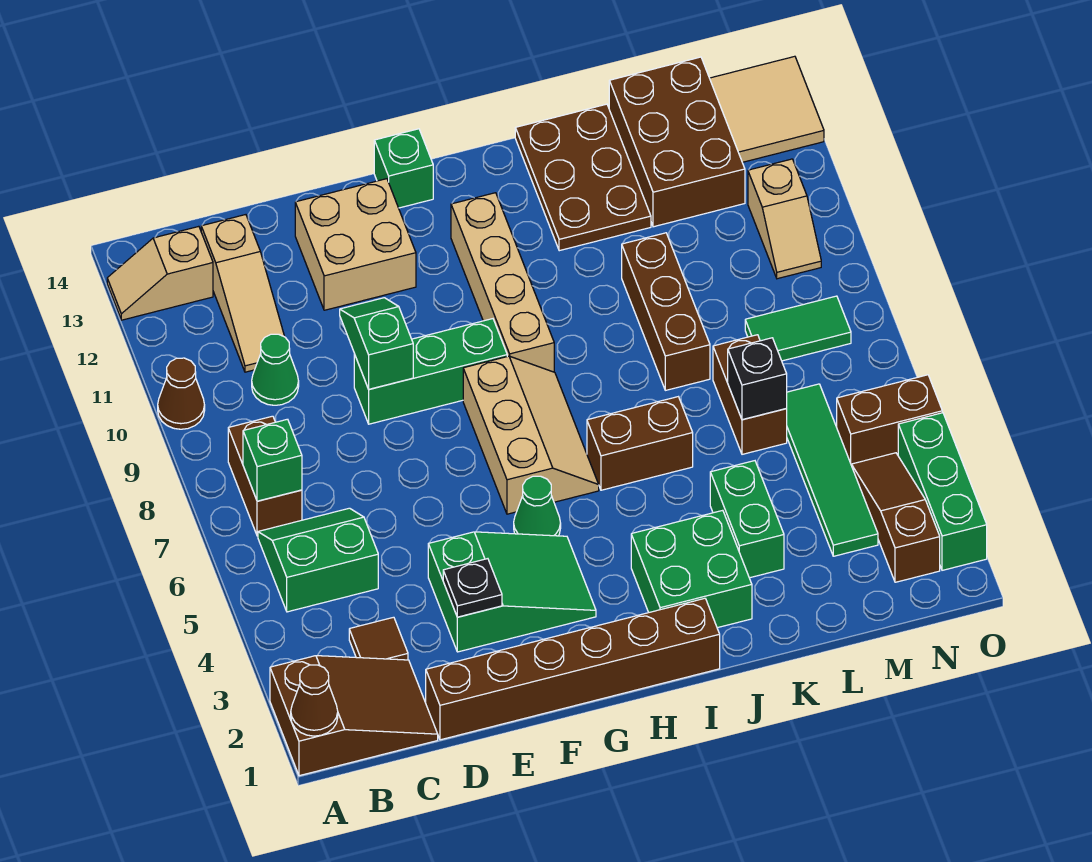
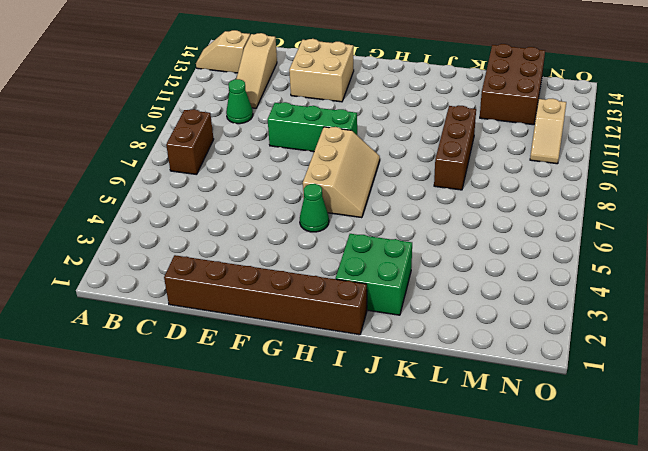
none -> brown 2x3 slope [270,656,438,776]
none -> brown 1x1 cone [158,358,205,429]
none -> green 2x2 slope [258,508,378,612]
none -> brown 1x1 tile [349,617,408,660]

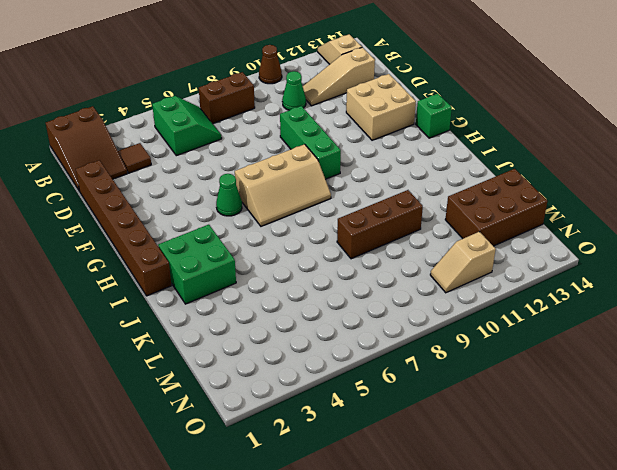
none -> green 2x3 slope [428,532,596,652]
none -> tan 1x4 brick [451,193,554,372]
none -> brown 1x2 brick [587,397,693,490]
none -> brown 2x3 plate [515,104,651,251]

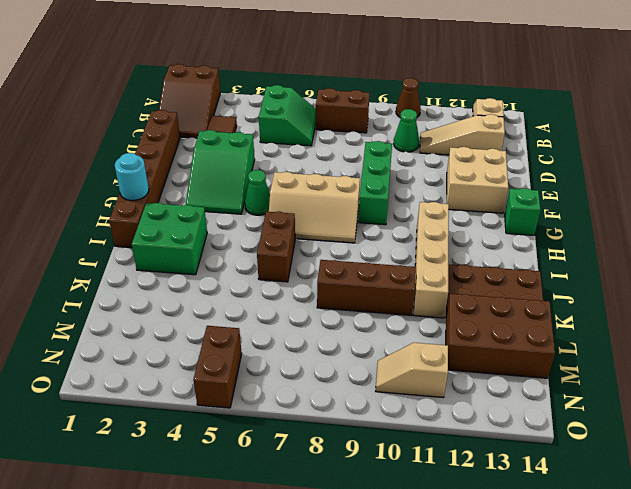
cyan 1x1 round brick [115,153,149,201] -> none
tan 1x4 brick [414,202,449,318] -> tan 1x4 brick turned to [451,193,554,372]
none -> green 1x2 brick [710,461,784,578]
none -> brown 1x2 brick [713,335,787,454]
none -> green 1x4 tile [786,384,878,556]
none -> green 1x2 tile [745,296,851,361]

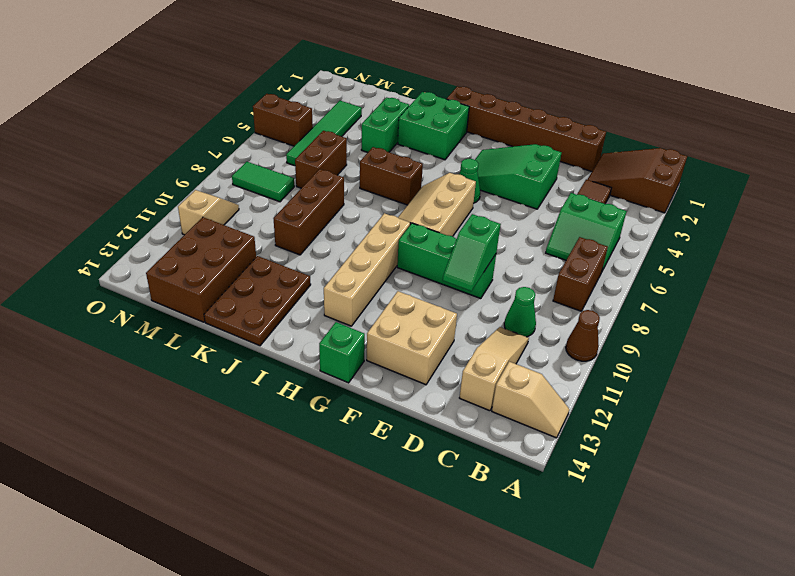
none -> brown 1x3 slope [851,453,940,582]
none -> tan 2x2 tile [710,56,824,162]
none -> green 1x3 brick [898,413,987,570]
none -> brown 1x1 cone [291,665,338,736]

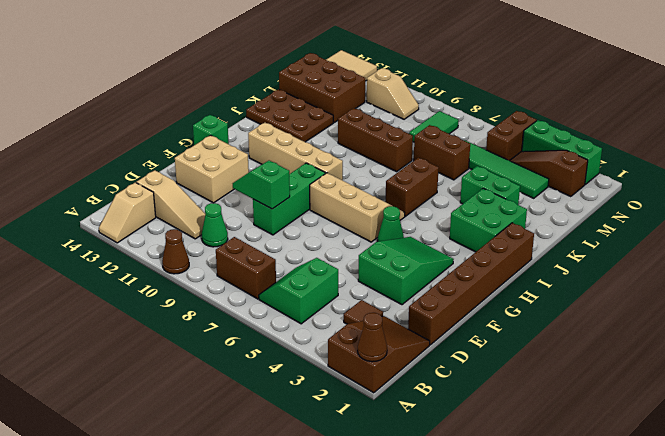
none -> green 1x1 brick [243,419,302,501]
none -> black 1x1 plate [443,559,502,617]
none -> black 1x1 brick [728,338,787,420]

